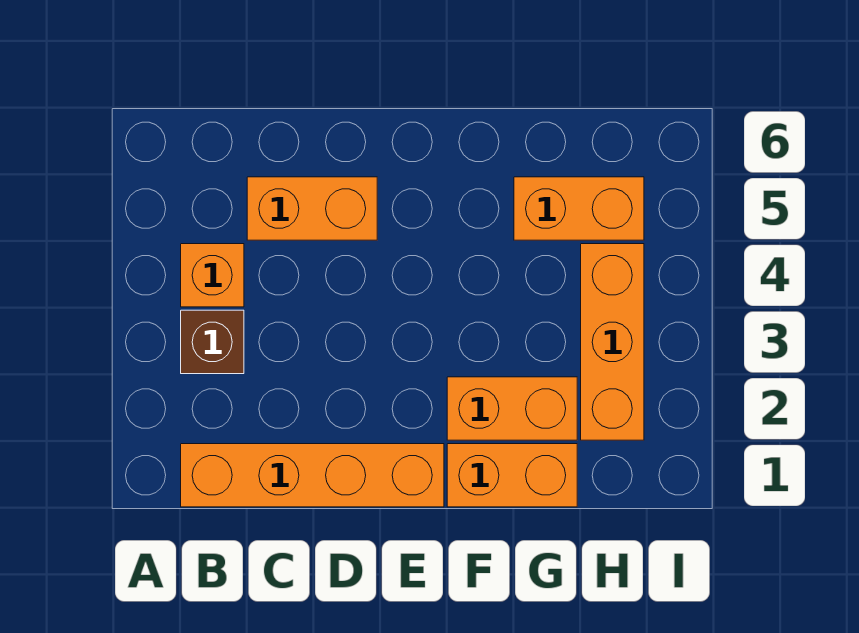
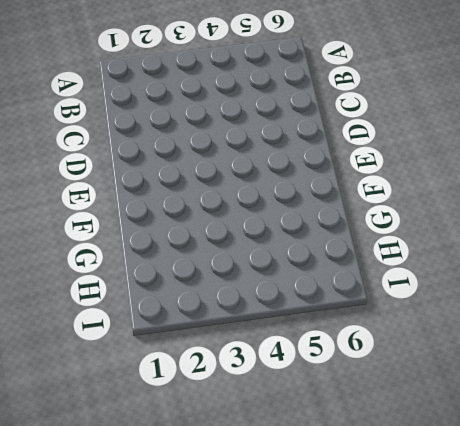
none -> orange 1x4 brick [181,444,444,507]
none -> brown 1x1 brick [181,310,244,374]

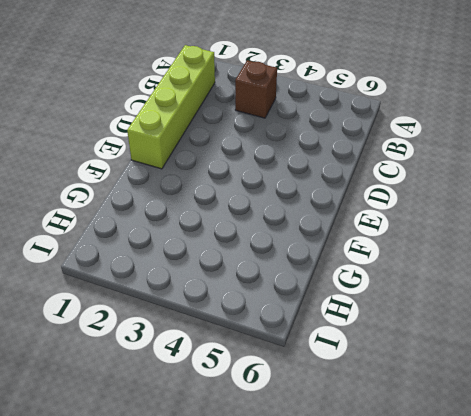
lime 1x4 brick [127,45,215,169] -> orange 1x4 brick [181,444,444,507]
none -> orange 1x1 brick [181,244,244,307]
none -> orange 1x2 brick [247,177,377,240]

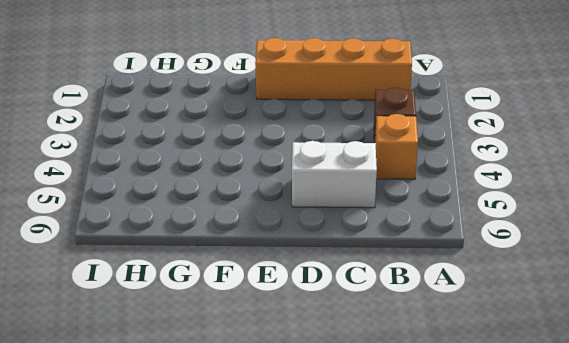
white 1x2 brick [292,141,377,208] -> orange 1x2 brick [247,177,377,240]
none -> orange 1x2 brick [447,444,577,507]
none -> orange 1x2 brick [447,377,577,440]

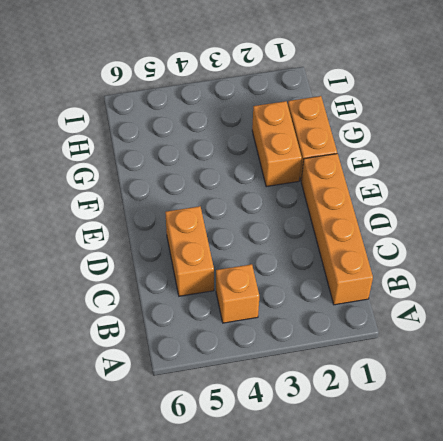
none -> brown 1x1 brick [181,310,244,374]
none -> orange 1x2 brick [514,177,644,240]

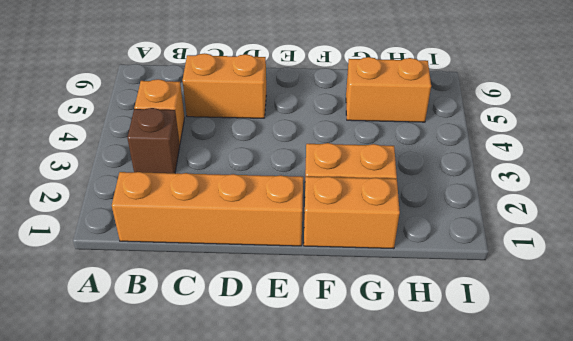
none -> orange 1x3 brick [581,244,644,440]

